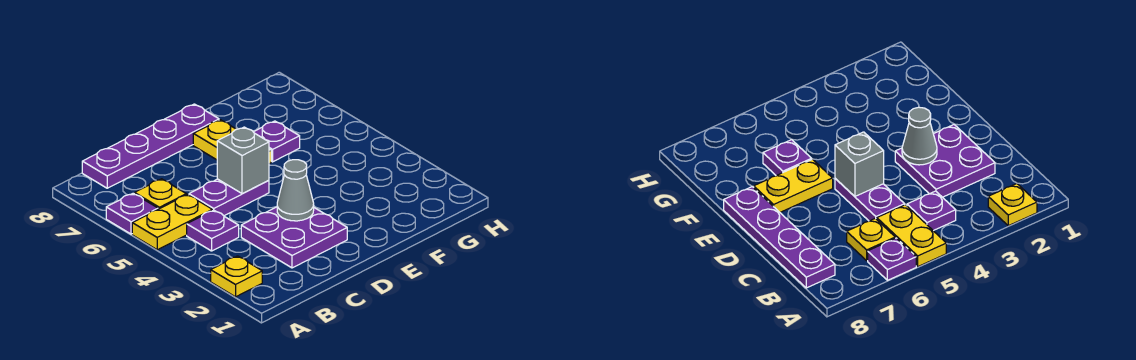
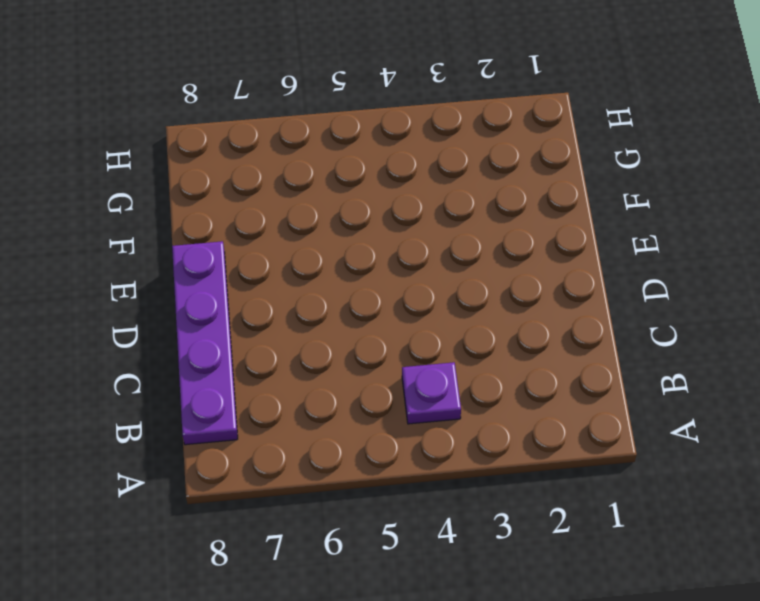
none -> yellow 1x1 plate [211,256,262,297]
none -> yellow 1x2 plate [132,195,212,250]
none -> purple 1x1 plate [106,193,158,234]

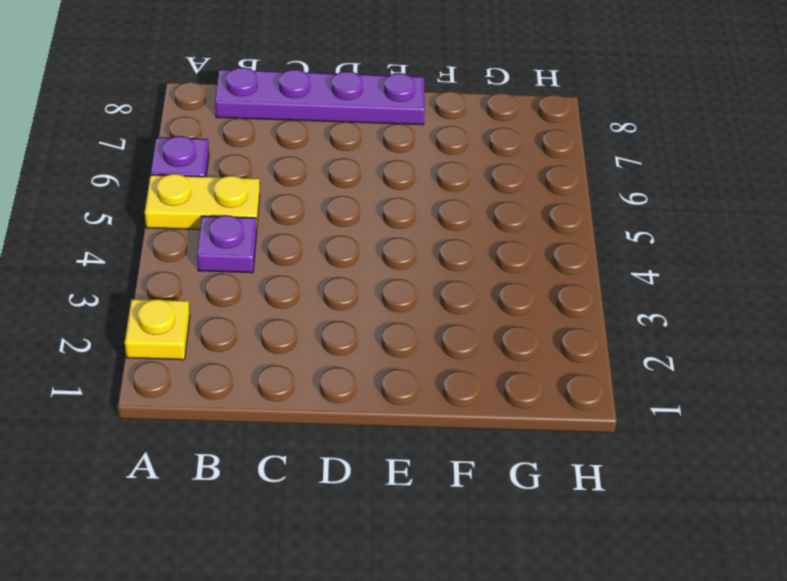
none -> yellow 1x1 plate [135,179,186,209]
none -> purple 2x2 plate [241,207,347,268]
none -> purple 1x2 plate [189,179,269,216]

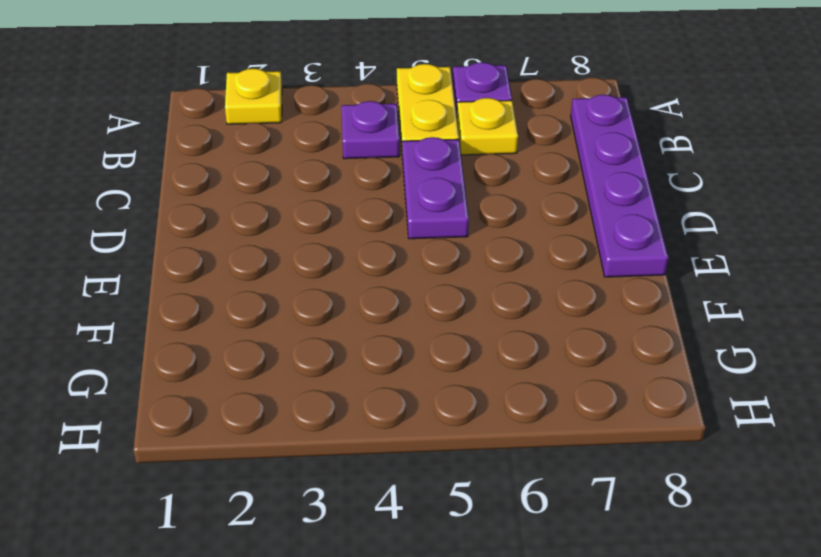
none -> purple 2x2 plate [241,207,347,268]
none -> yellow 1x2 plate [193,120,271,164]
none -> purple 1x1 plate [254,121,300,162]

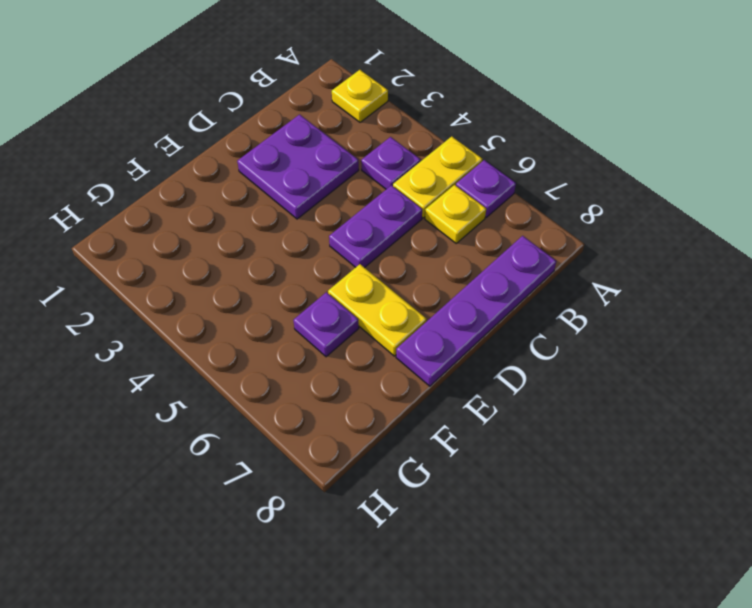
none -> grey 1x1 cone [277,160,314,221]
none -> grey 1x1 brick [217,127,269,194]

